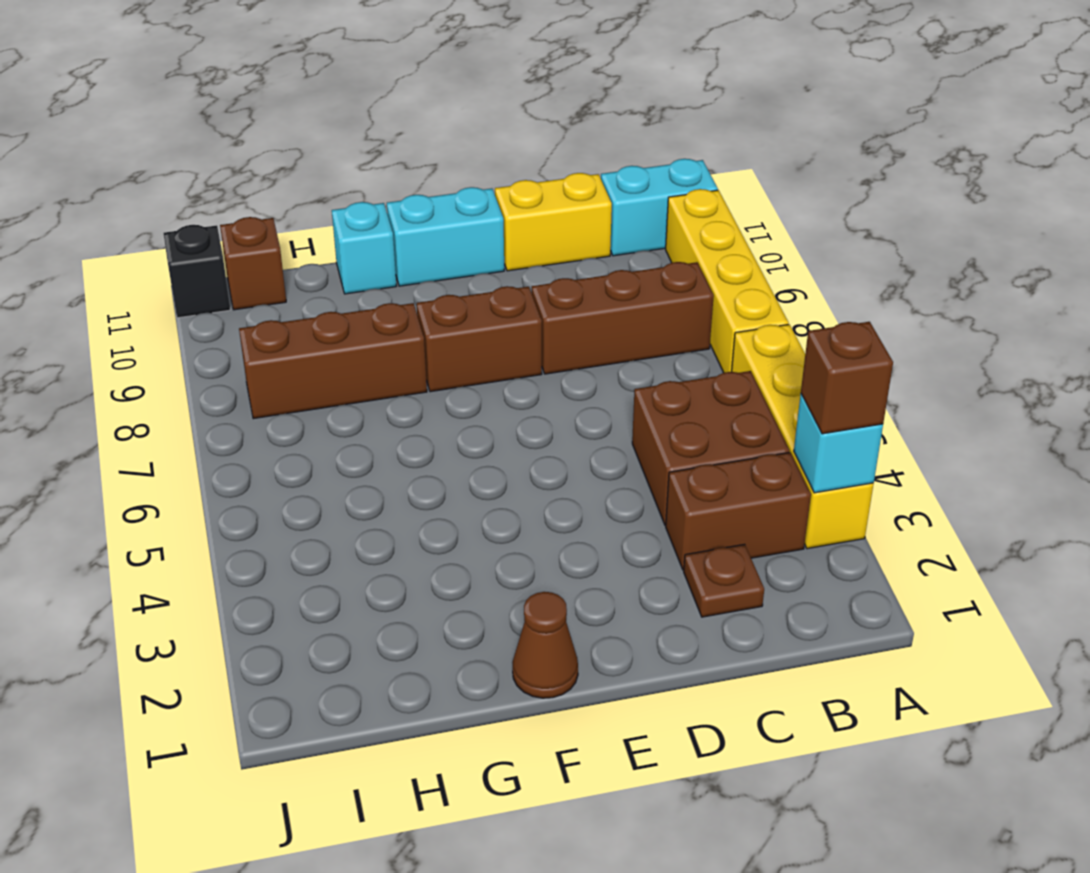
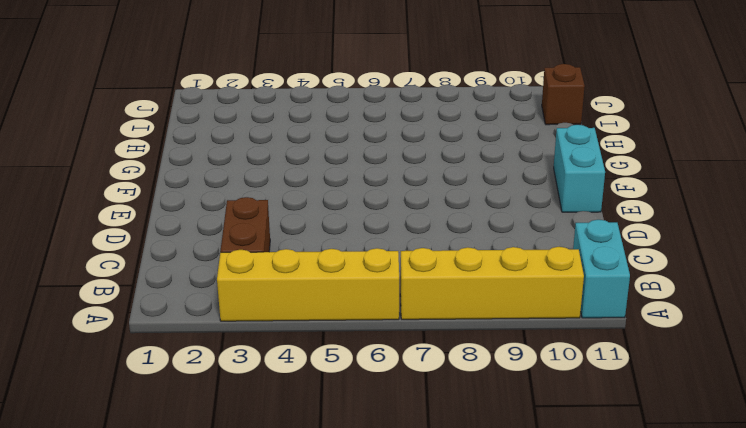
none -> brown 2x2 brick [632,371,790,525]
none -> brown 1x3 brick [532,262,714,374]
none -> brown 1x1 plate [684,544,764,617]

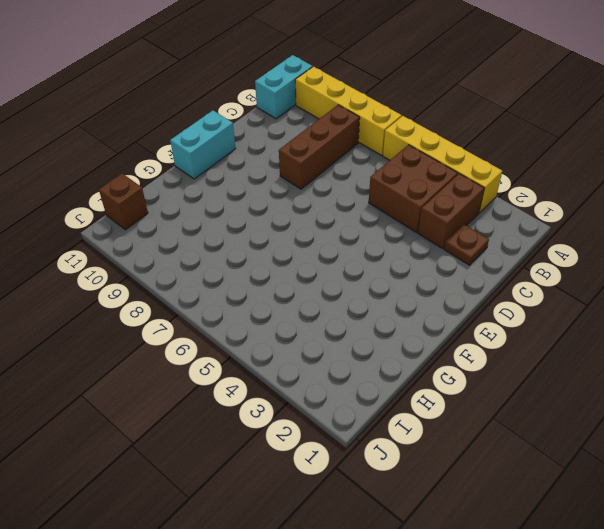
none -> yellow 1x2 brick [495,173,612,271]
none -> brown 1x2 brick [417,286,542,392]
none -> brown 1x1 cone [513,592,578,698]

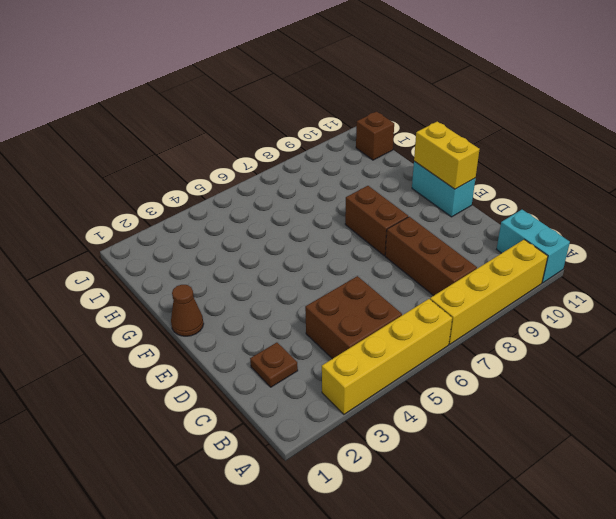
yellow 1x2 brick [414,122,480,189] -> yellow 1x2 brick moved to [495,173,612,271]
none -> brown 1x2 brick [666,452,811,570]
none -> brown 1x3 brick [239,303,427,419]
none -> cyan 1x1 brick [332,202,396,294]

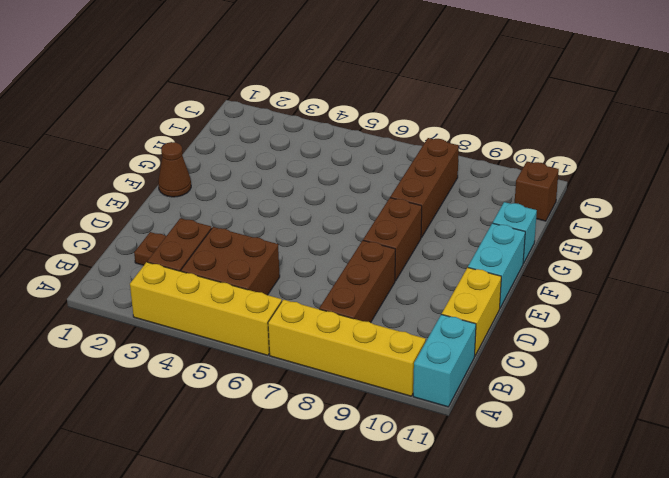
none -> black 1x1 brick [163,225,231,318]
none -> cyan 1x1 brick [794,394,883,493]
none -> brown 1x1 brick [801,322,893,434]

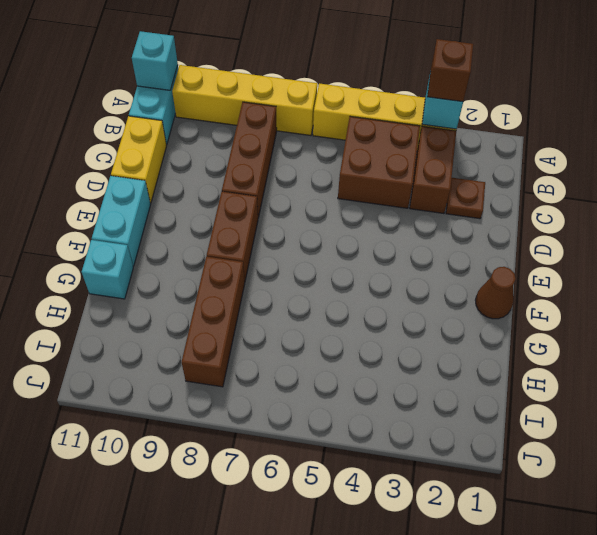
cyan 1x1 brick [132,31,178,90] -> none
none -> brown 1x1 brick [220,217,286,310]
none -> black 1x1 brick [163,225,231,318]

